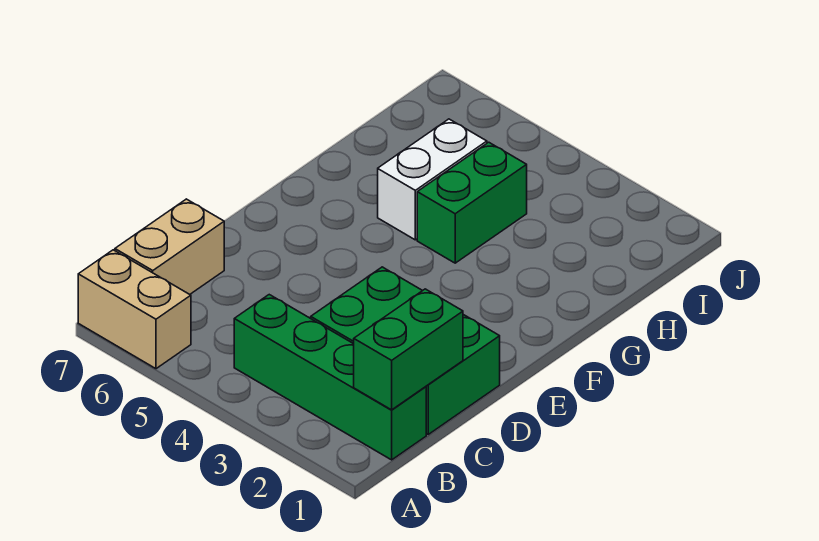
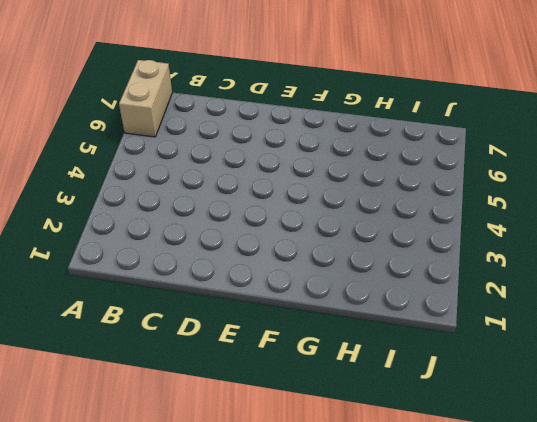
none -> green 1x4 brick [234,295,426,460]
none -> tan 1x2 brick [115,199,224,294]

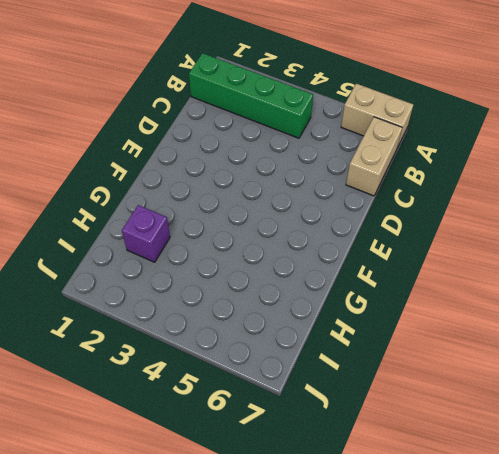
purple 1x1 brick [122,205,170,262] -> none
none -> green 2x3 brick [311,267,500,434]
none -> green 1x2 brick [417,142,527,263]

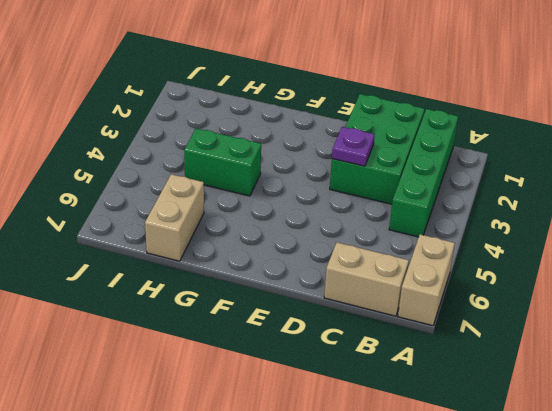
purple 1x1 plate [332,127,375,166] -> none
tan 1x2 brick [145,174,204,261] -> none
none -> white 1x2 brick [378,119,487,240]
none -> green 1x2 brick [354,289,463,410]

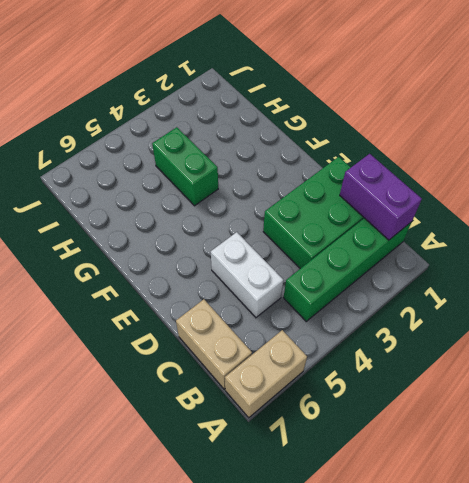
purple 1x2 brick [340,154,422,240] -> green 1x2 brick [354,289,463,410]
white 1x2 brick [211,232,284,317] -> white 1x2 brick moved to [378,119,487,240]

